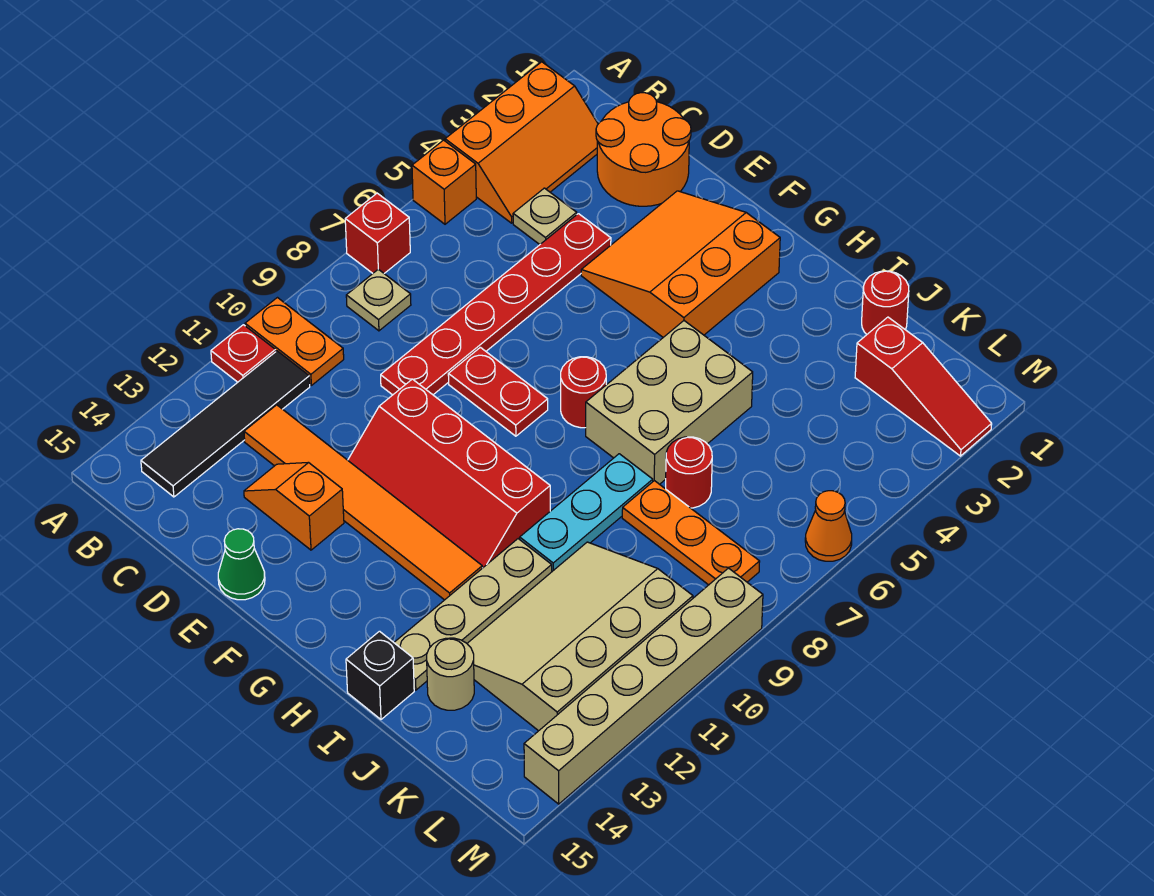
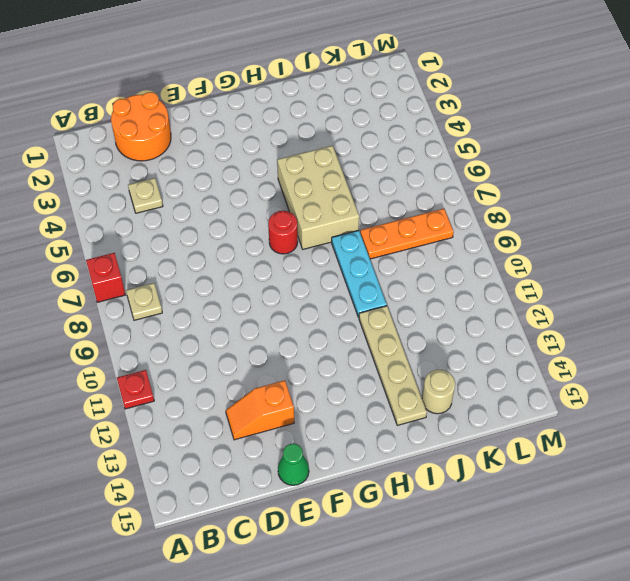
none -> orange 2x3 slope [445,62,598,223]
none -> orange 1x1 brick [412,140,476,224]
none -> orange 1x2 plate [245,298,344,385]

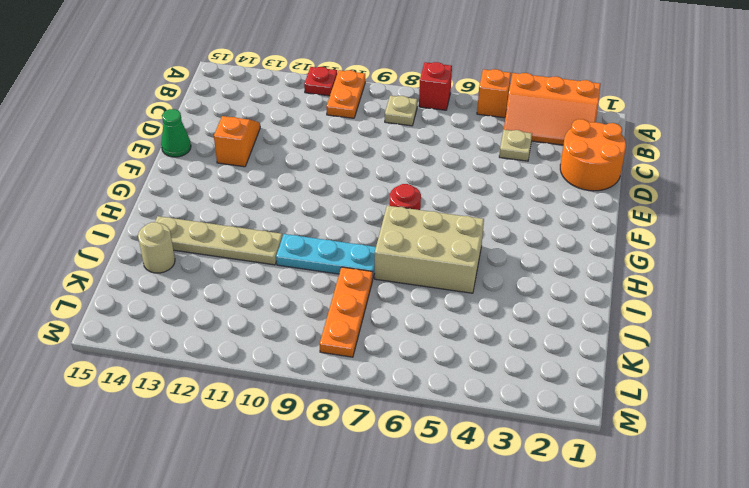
none -> black 1x4 tile [141,351,310,497]
none -> orange 1x6 tile [244,405,482,600]
none -> red 1x6 plate [381,214,611,395]

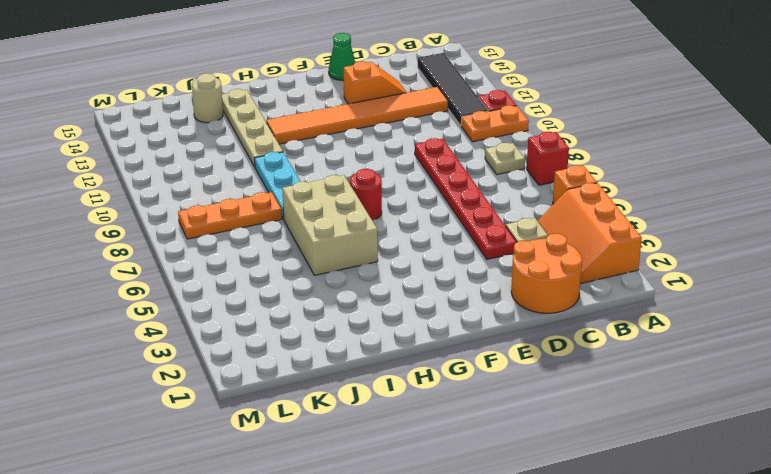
none -> orange 3x3 slope [581,191,780,337]
none -> red 1x2 plate [448,347,548,436]
none -> red 2x4 slope [348,379,550,568]

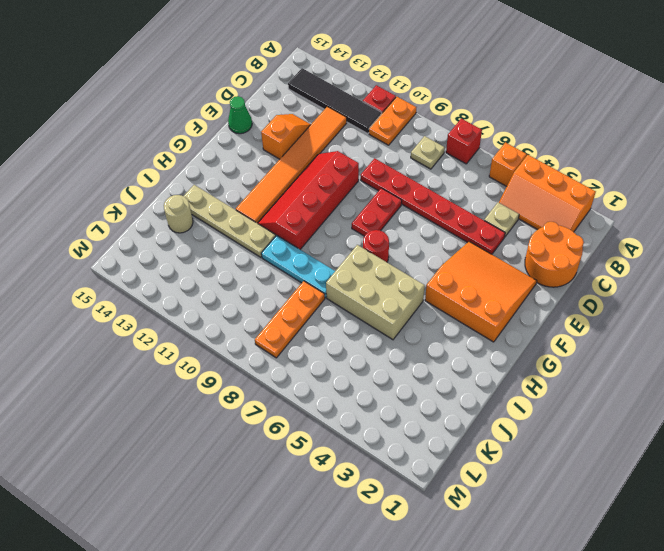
none -> black 1x1 brick [346,631,414,719]
none -> red 1x1 round brick [862,271,909,334]
none -> red 1x1 round brick [666,437,712,508]

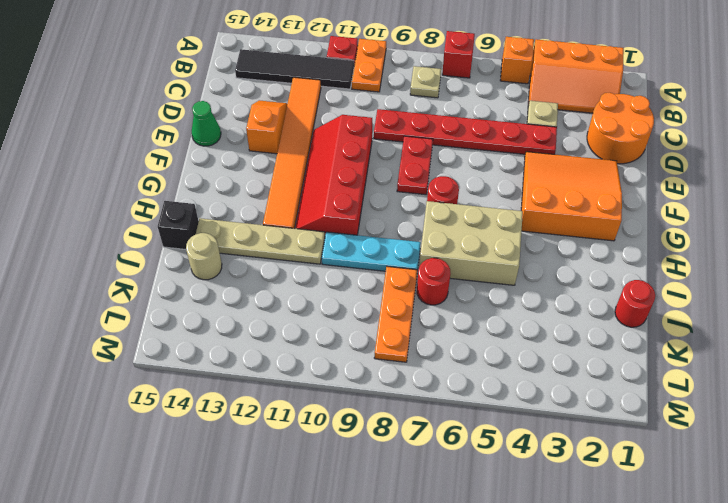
none -> tan 3x4 slope [467,542,693,731]
none -> red 1x3 slope [855,317,992,456]
none -> orange 1x1 cone [805,491,852,561]

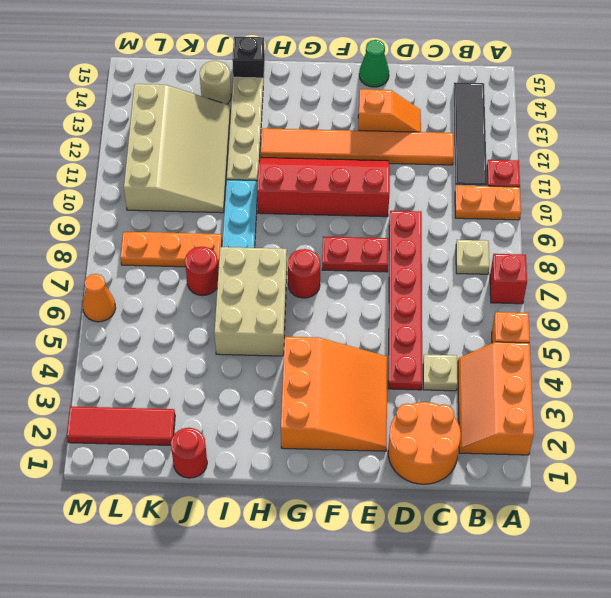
red 1x3 tile [67,406,175,445] -> red 1x3 slope [855,317,992,456]
none -> tan 1x6 brick [524,568,763,804]

